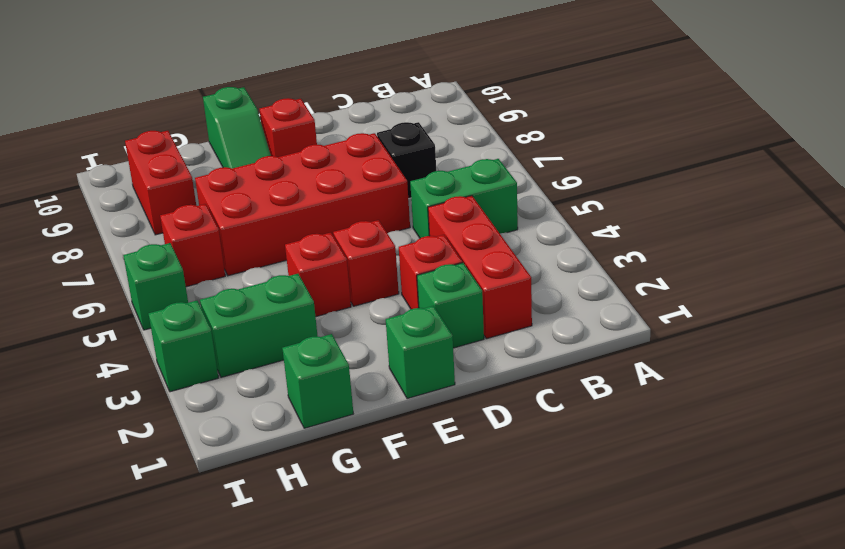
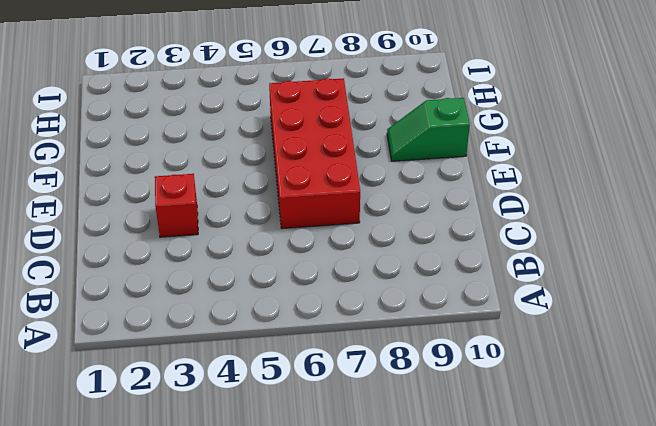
none -> green 1x2 brick [410,159,518,238]
none -> red 1x3 brick [428,196,532,339]
none -> black 1x1 brick [377,122,436,199]

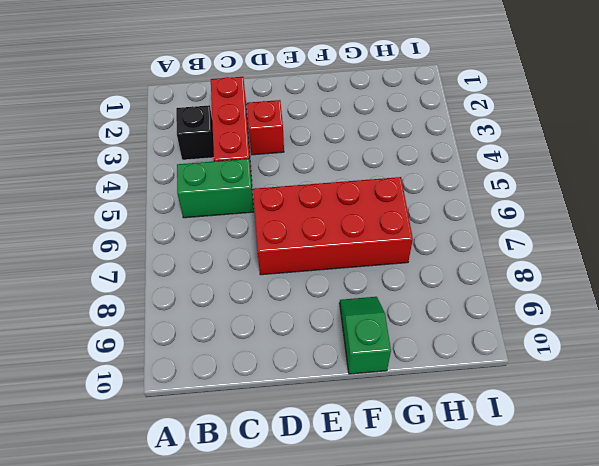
black 1x1 brick [176,105,214,160] -> black 1x1 brick moved to [377,122,436,199]
none -> green 1x1 brick [417,263,484,348]
none -> green 1x1 brick [386,306,455,399]
none -> red 1x1 brick [333,220,399,306]

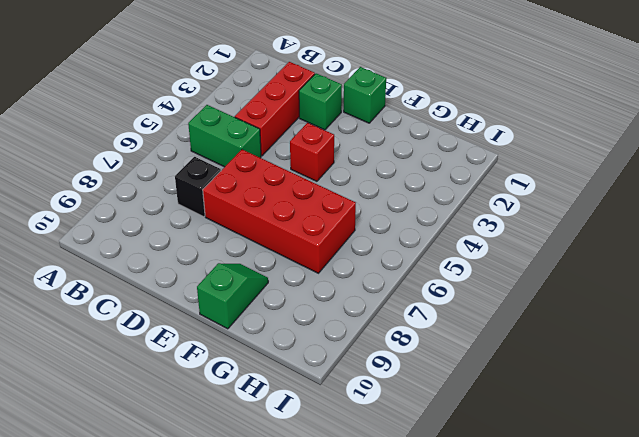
none -> red 1x1 brick [399,235,462,309]
none -> red 1x1 brick [259,98,317,157]
none -> red 1x1 brick [285,233,351,317]

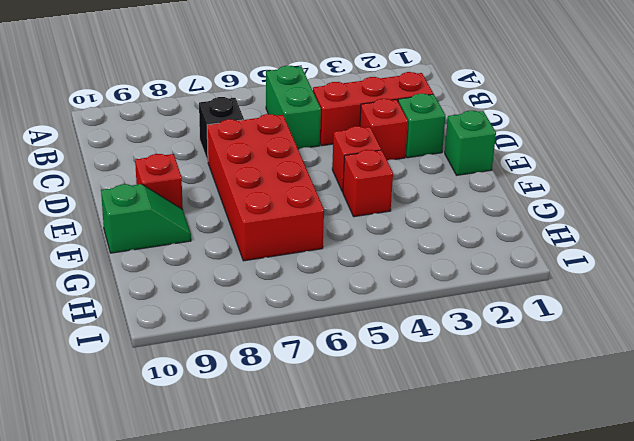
none -> green 1x1 brick [282,334,353,428]
none -> green 1x2 brick [200,274,317,377]
none -> red 1x1 brick [160,204,225,287]

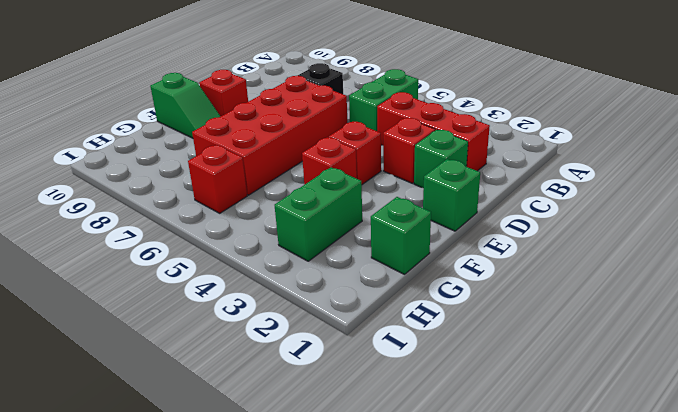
none -> red 1x2 brick [125,131,196,235]
none -> green 1x1 brick [149,301,218,392]
none -> green 1x1 brick [123,243,188,330]

